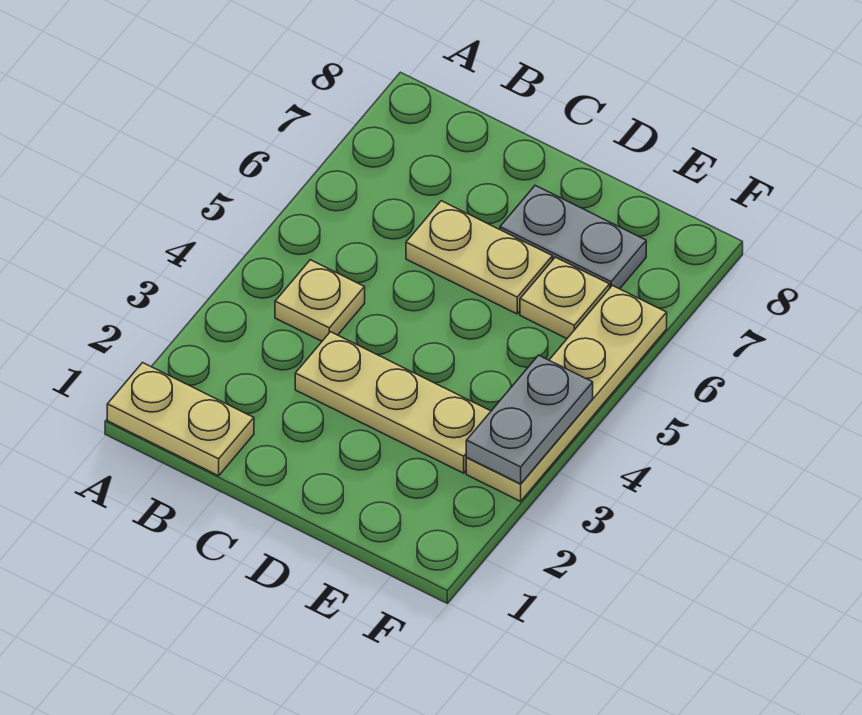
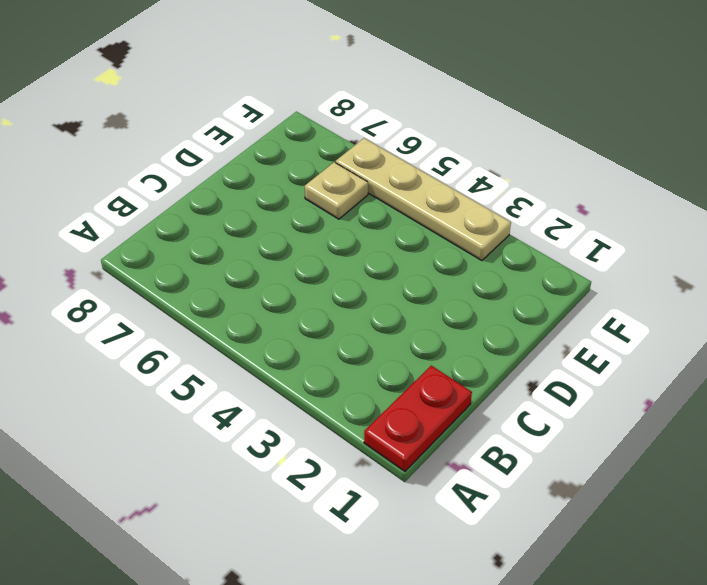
red 1x2 plate [364,366,472,472] -> tan 1x2 plate [107,363,254,476]
none -> tan 1x1 plate [275,260,365,341]
none -> tan 1x3 plate [295,332,491,473]

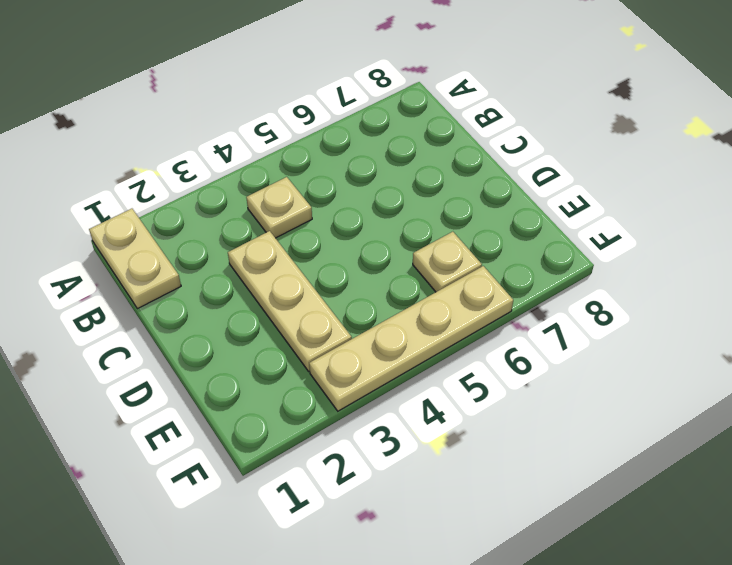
none -> tan 1x2 plate [406,201,552,314]
none -> grey 1x2 plate [500,185,646,289]

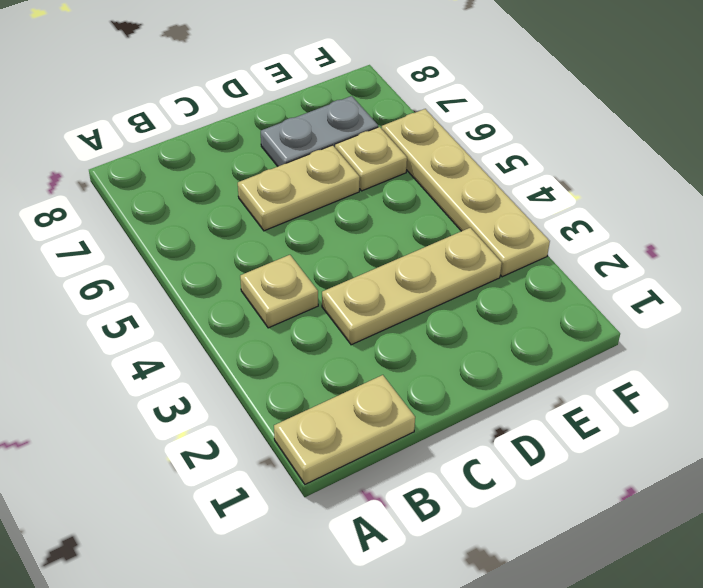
none -> grey 1x2 plate [466,355,593,484]

